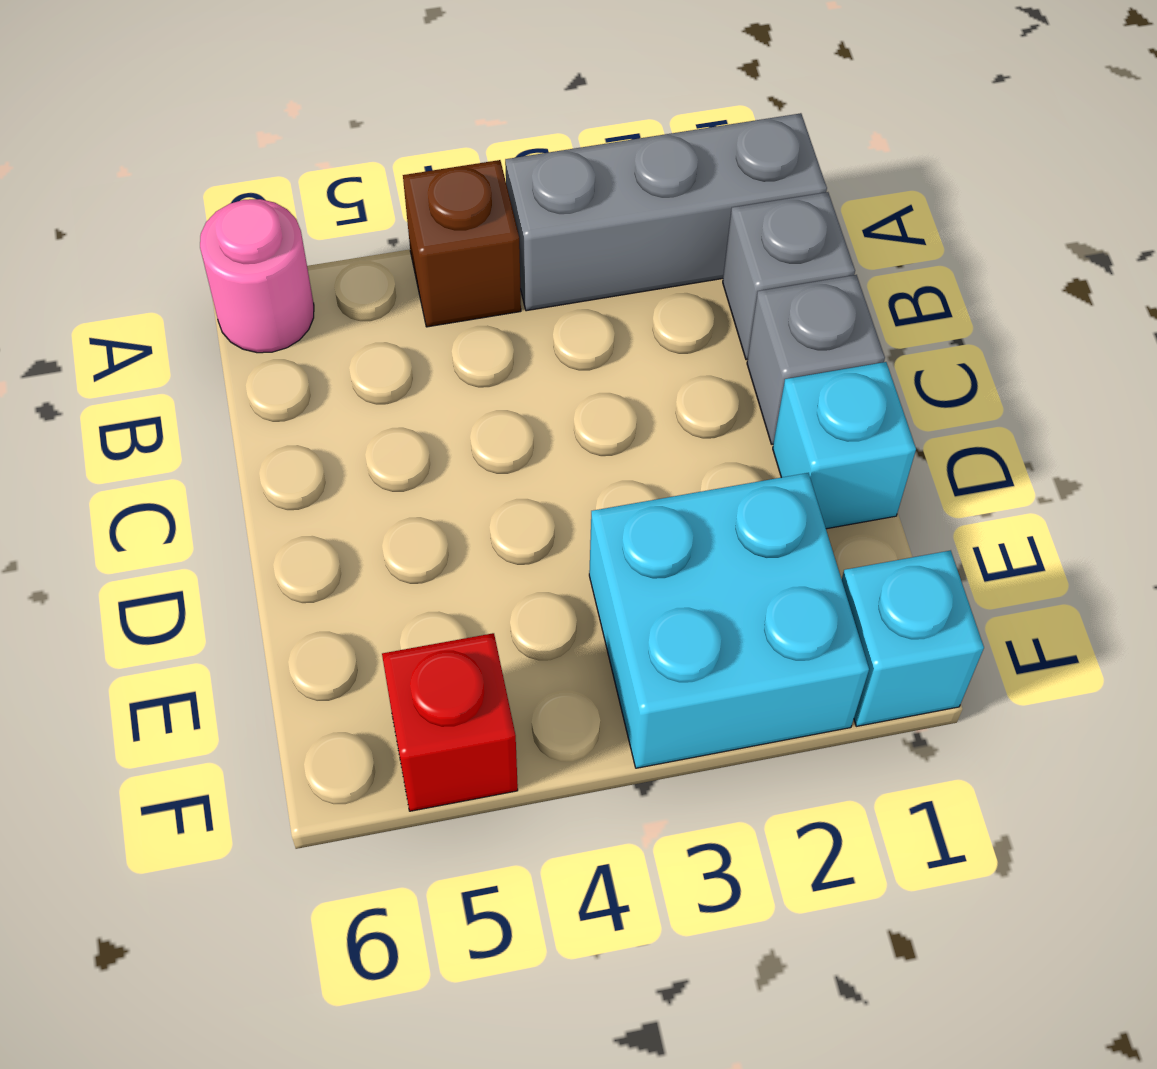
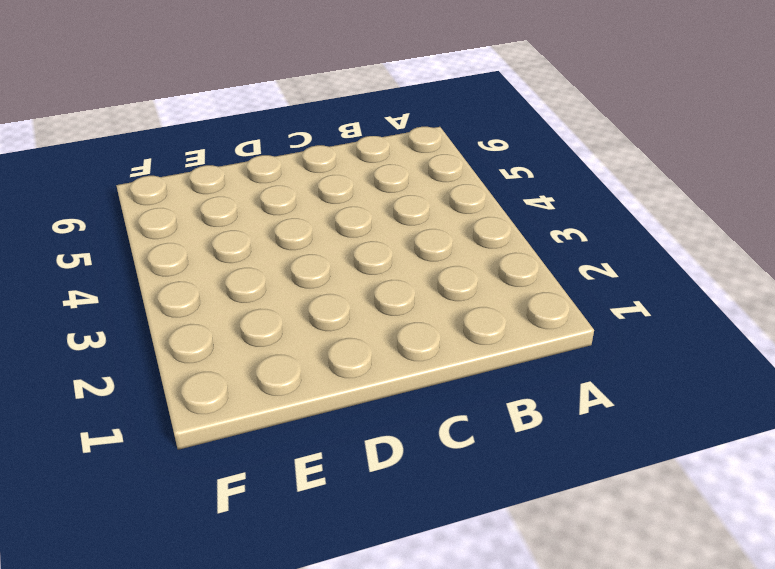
none -> grey 1x3 brick [505,113,827,311]
none -> brown 1x1 brick [403,160,521,327]

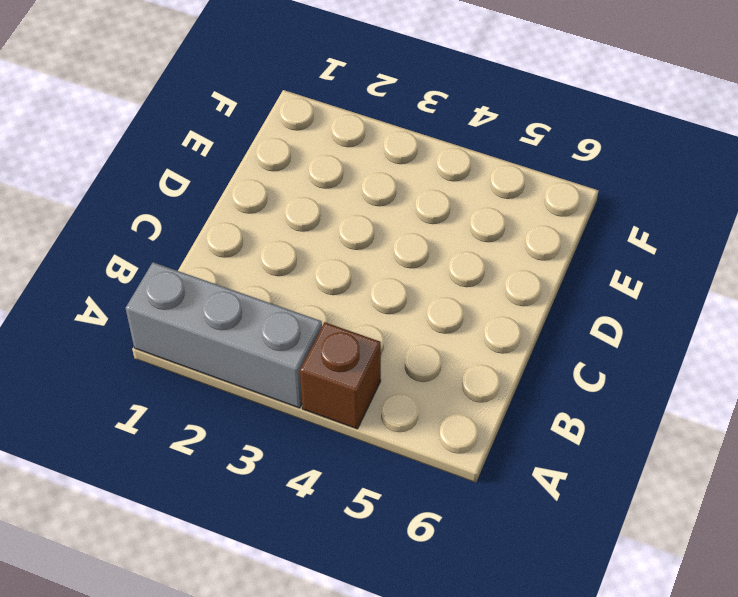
none -> pink 1x1 round brick [200,199,314,353]
none -> grey 1x1 brick [723,192,855,360]

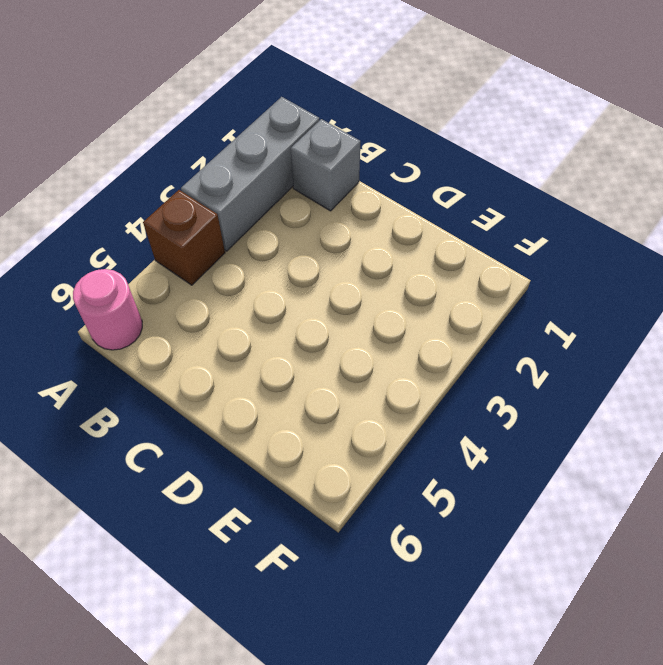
none -> grey 1x1 brick [747,275,885,444]
none -> cyan 1x1 brick [773,362,916,529]

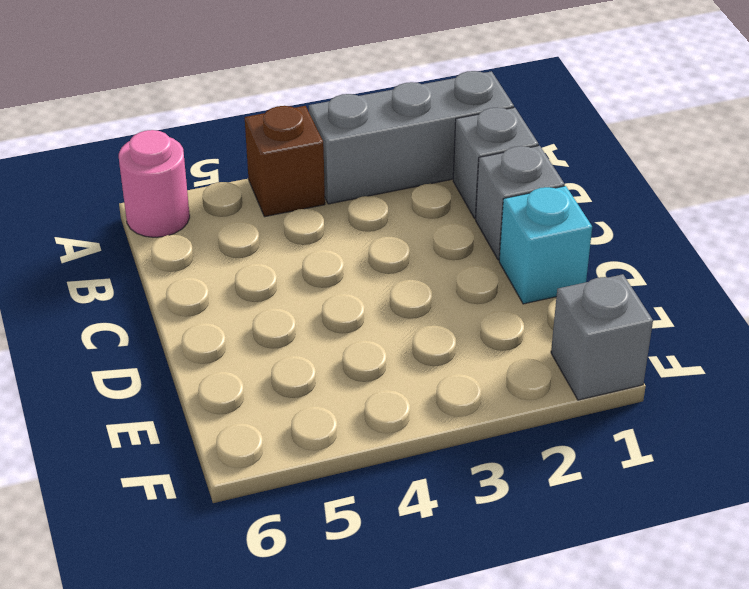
grey 1x1 brick [551,274,653,400] -> cyan 1x1 brick [842,550,984,726]
none -> cyan 2x2 brick [589,473,869,768]
none -> red 1x1 brick [382,633,518,811]

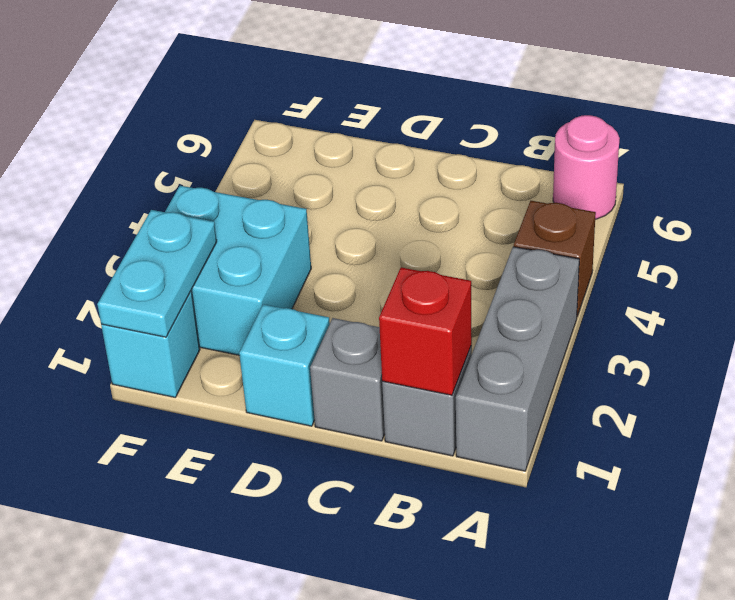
red 1x1 brick [379,268,472,395] -> red 1x1 brick moved to [382,633,518,811]
cyan 1x2 plate [97,210,217,337] -> none

